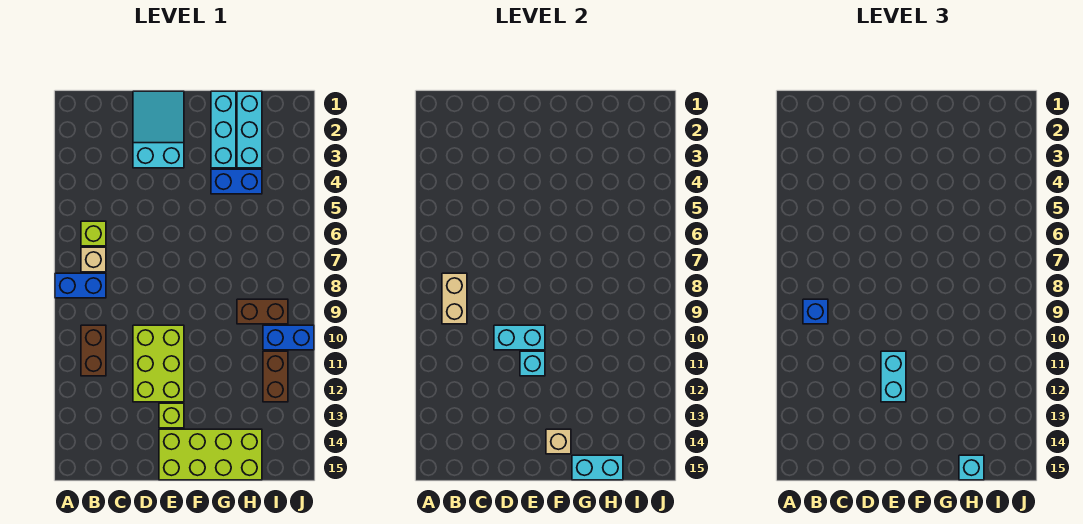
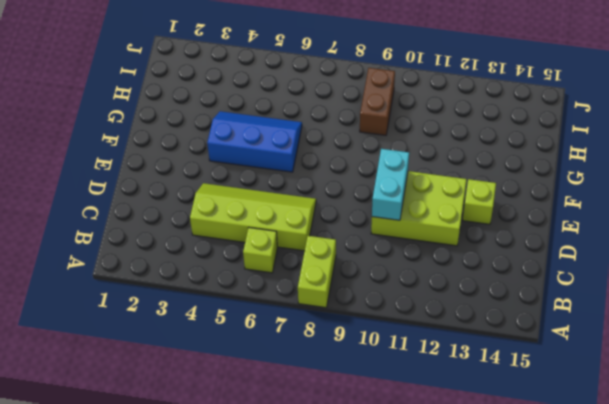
lime 1x2 brick [298,236,336,308] -> blue 1x2 brick [55,273,106,298]
lime 2x4 slope [190,183,316,251] -> none
blue 2x3 slope [207,111,302,172] -> blue 1x2 brick [211,169,262,194]
none -> tan 1x1 brick [81,247,106,272]
none -> brown 1x2 brick [81,325,106,376]
none -> cyan 2x3 slope [133,91,184,168]

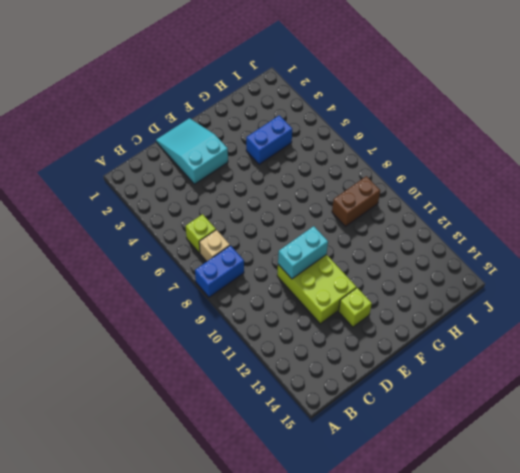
none -> brown 1x2 brick [81,325,106,376]
none -> lime 2x4 brick [159,429,262,480]
none -> cyan 1x3 brick [211,91,236,168]

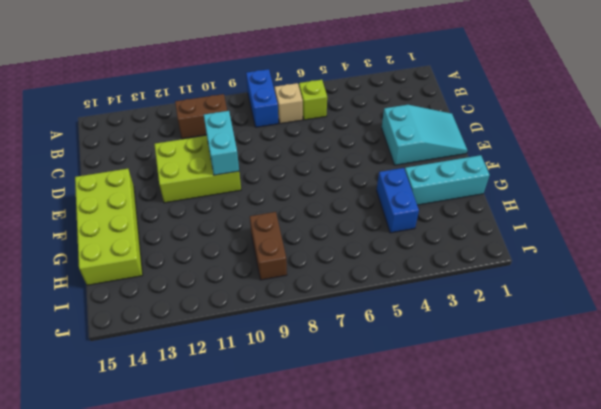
none -> lime 1x1 brick [159,403,184,428]
none -> cyan 1x3 brick [237,91,262,168]
none -> blue 1x2 brick [263,325,314,350]

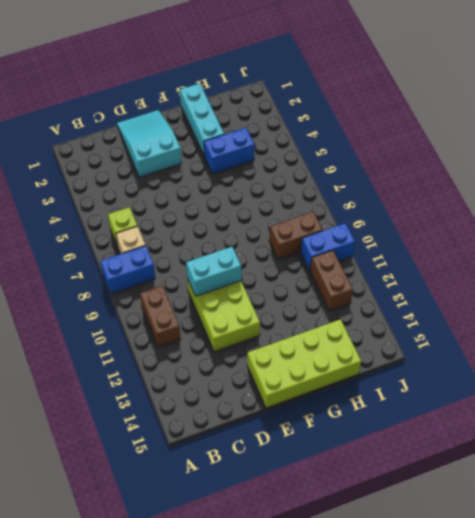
none -> lime 1x1 brick [159,403,184,428]
none -> cyan 1x3 brick [237,91,262,168]
none -> tan 1x2 brick [442,273,467,324]

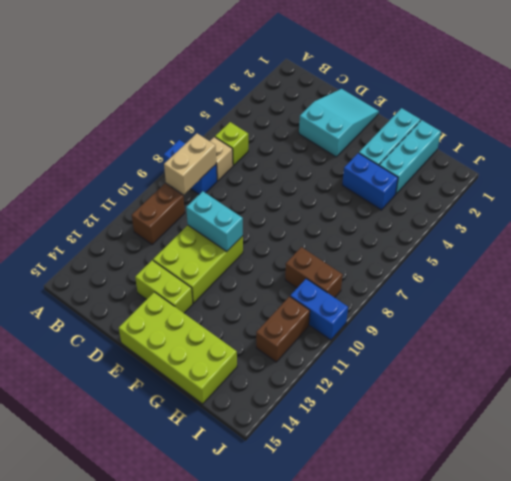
lime 1x2 brick [135,260,193,313] -> lime 1x1 brick [159,403,184,428]
none -> cyan 1x1 brick [520,351,545,376]
none -> tan 1x1 brick [546,429,571,454]
none -> cyan 1x2 brick [572,455,623,480]

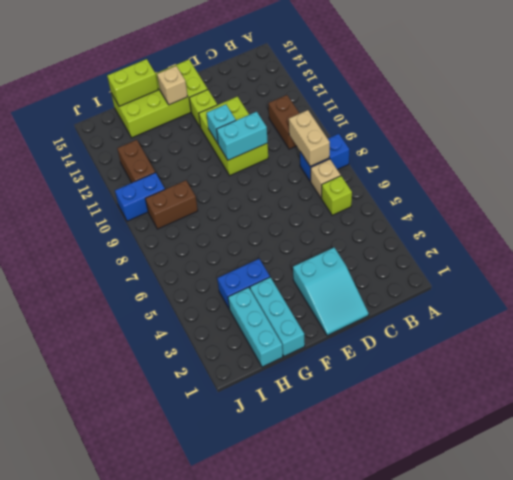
lime 1x2 brick [107,59,158,106] -> cyan 1x2 brick [572,455,623,480]
none -> blue 1x1 brick [803,299,828,324]
none -> cyan 1x2 brick [881,351,906,402]
none -> cyan 1x1 brick [959,455,984,480]

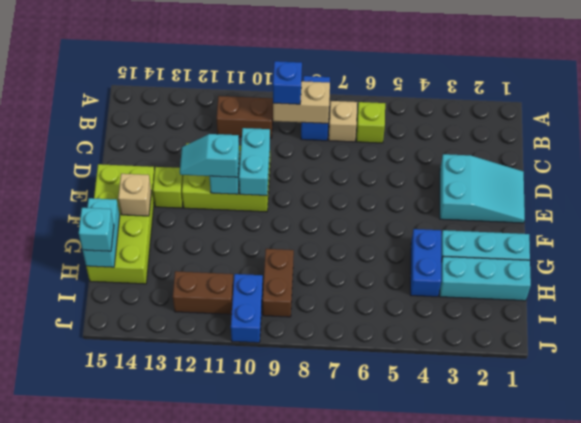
cyan 1x2 slope [180,134,239,177] -> cyan 1x2 brick [881,351,906,402]

